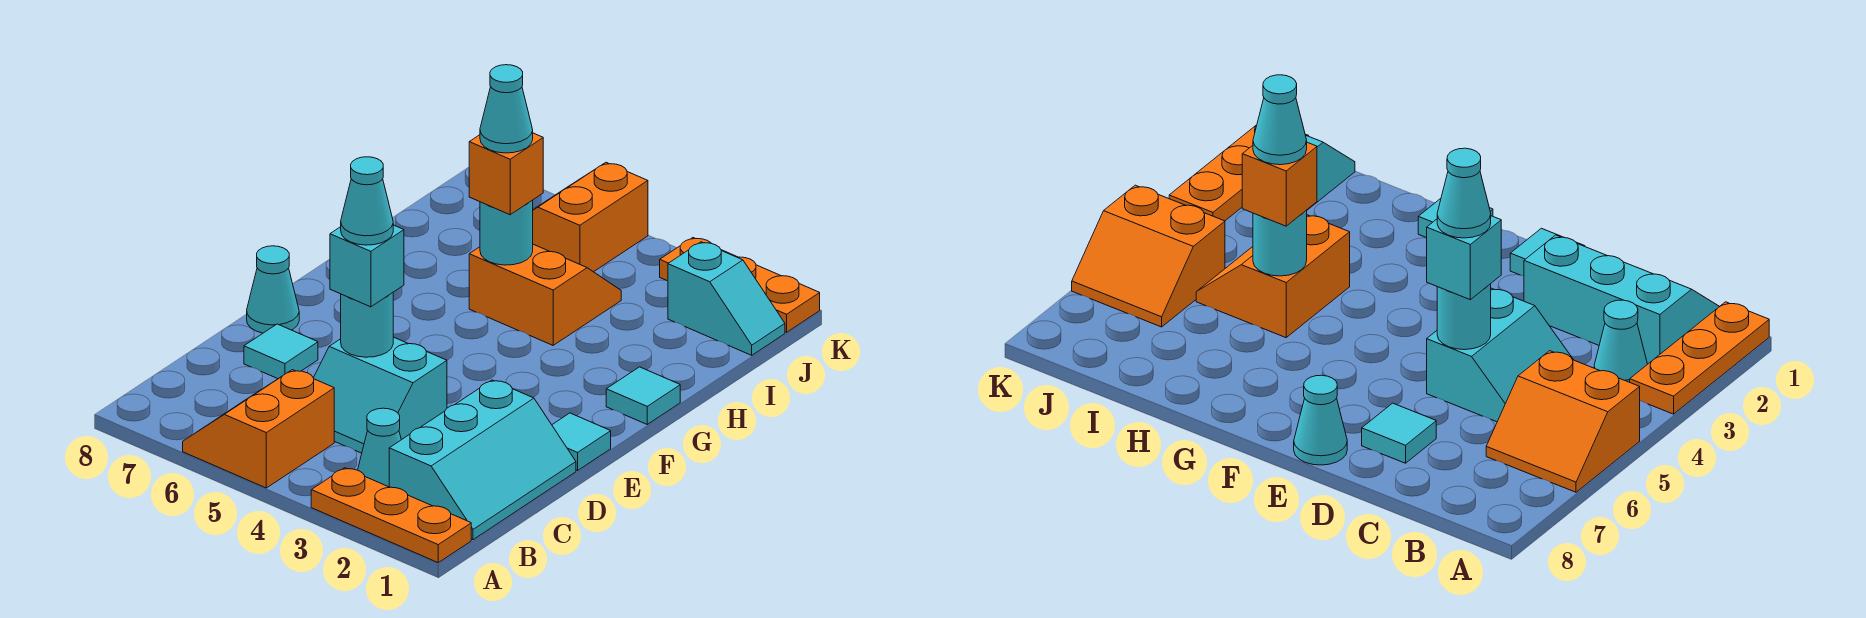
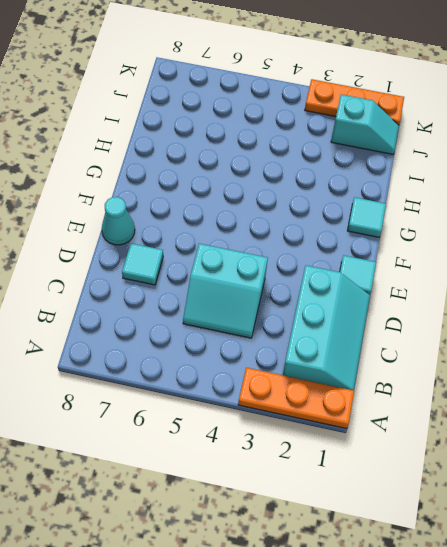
none -> orange 2x2 slope [183,370,334,488]
none -> cyan 1x1 cone [358,408,401,487]
none -> orange 2x2 slope [469,244,621,345]

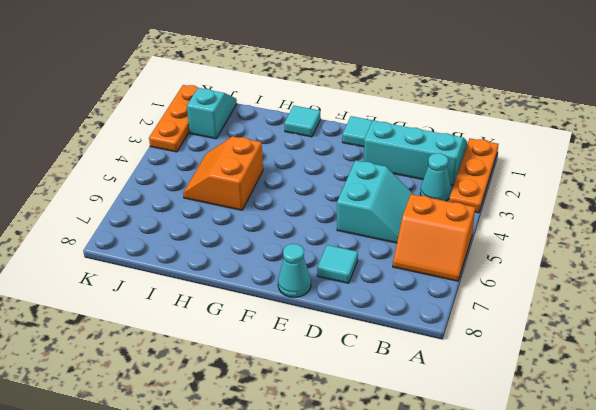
none -> orange 2x2 slope [533,163,648,272]
none -> cyan 1x1 round brick [341,293,393,357]
none -> cyan 1x1 round brick [480,200,533,265]

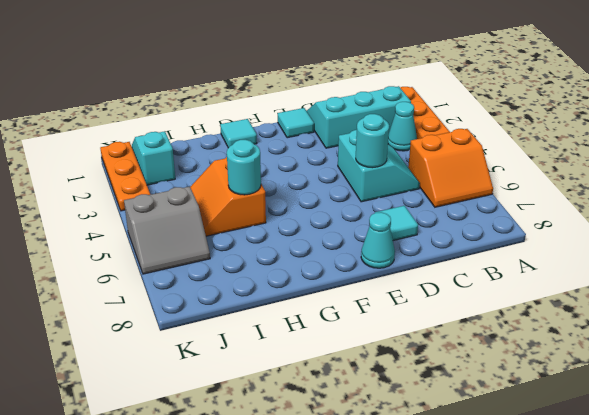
grey 2x2 slope [124,187,210,274] -> orange 2x2 slope [533,163,648,272]
none -> cyan 1x1 brick [330,225,404,307]
none -> orange 1x1 brick [469,133,543,215]
none -> cyan 1x1 cone [341,157,393,245]

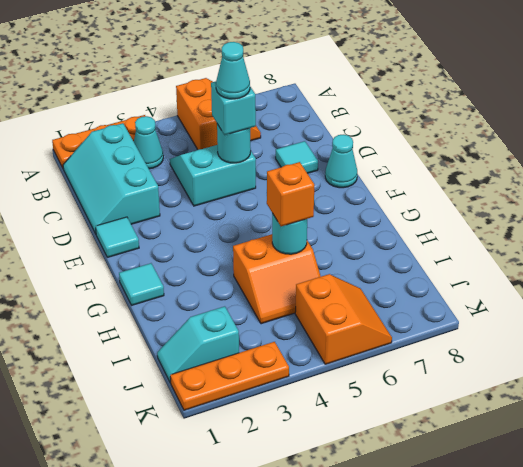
none -> cyan 1x1 cone [480,65,533,153]

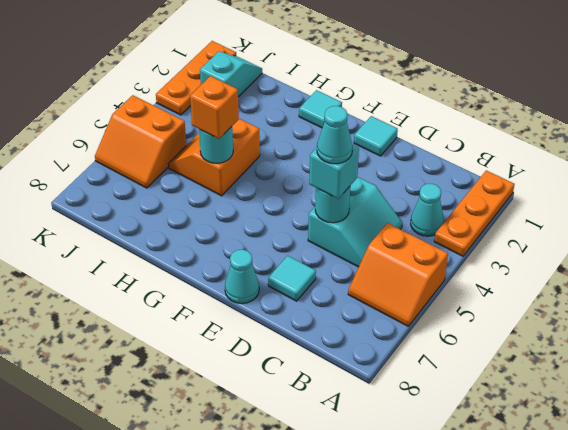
none -> cyan 2x3 slope [389,380,576,540]
none -> cyan 1x1 cone [480,65,533,153]

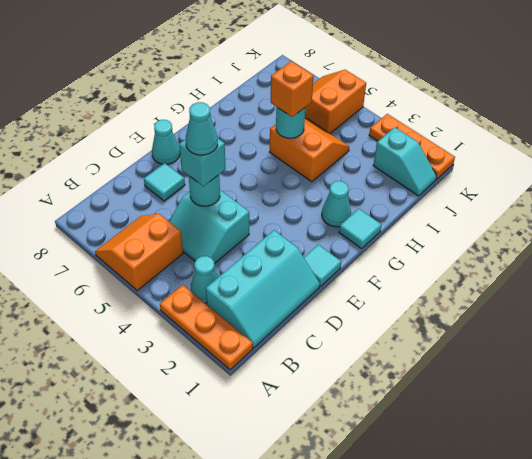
cyan 1x1 cone [322,181,351,227] -> cyan 1x1 cone moved to [480,65,533,153]

